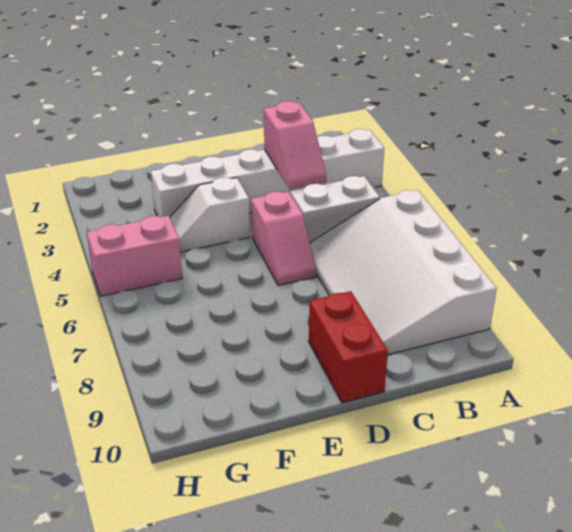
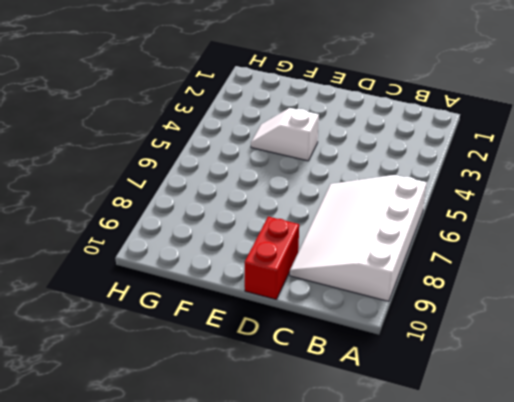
none -> white 1x6 brick [151,129,384,217]
none -> white 1x2 brick [290,176,380,242]

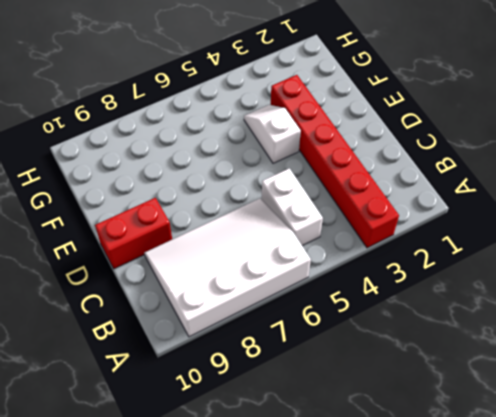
red 1x6 brick [271,75,399,248] -> white 1x6 brick [151,129,384,217]
none -> pink 1x2 slope [251,192,316,286]
none -> pink 1x2 brick [87,216,182,296]

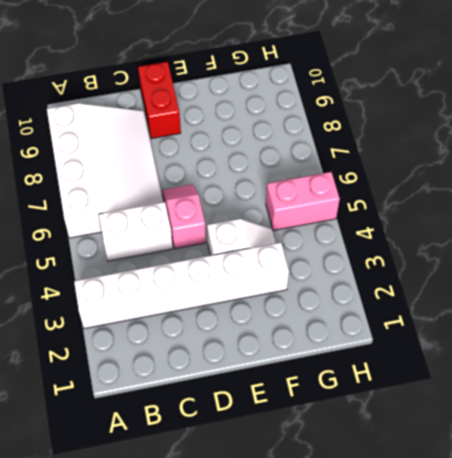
none -> pink 1x2 slope [264,101,326,189]

